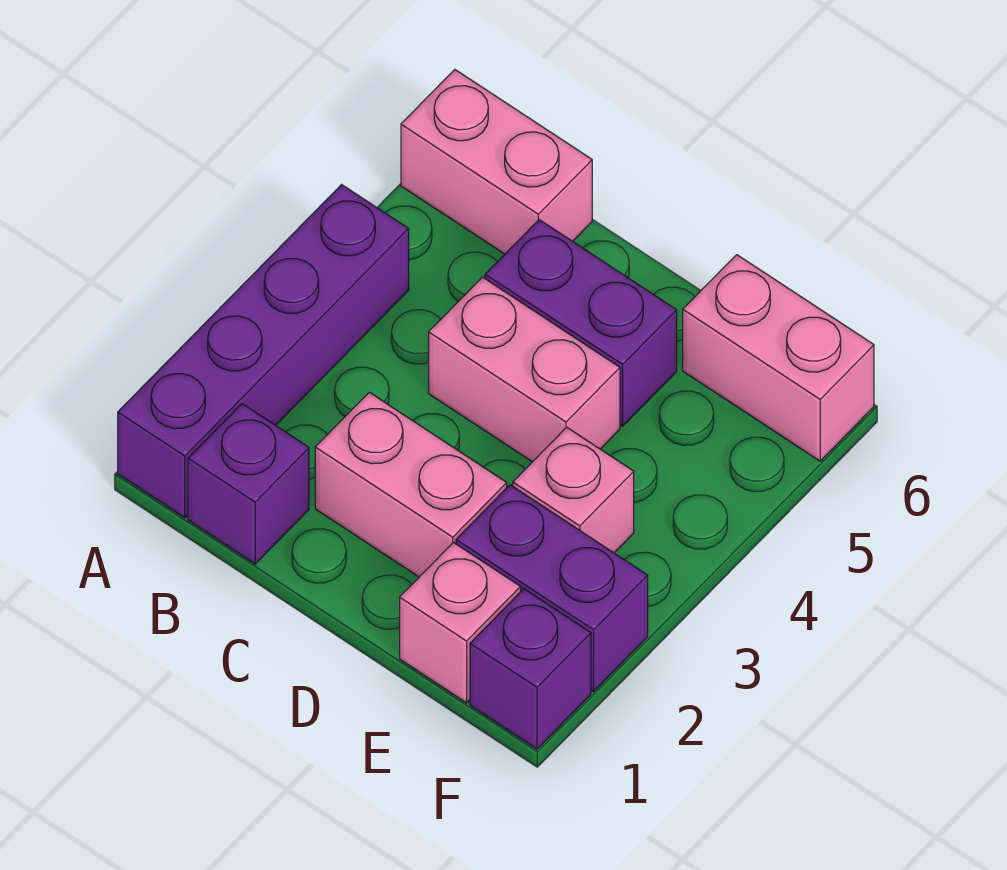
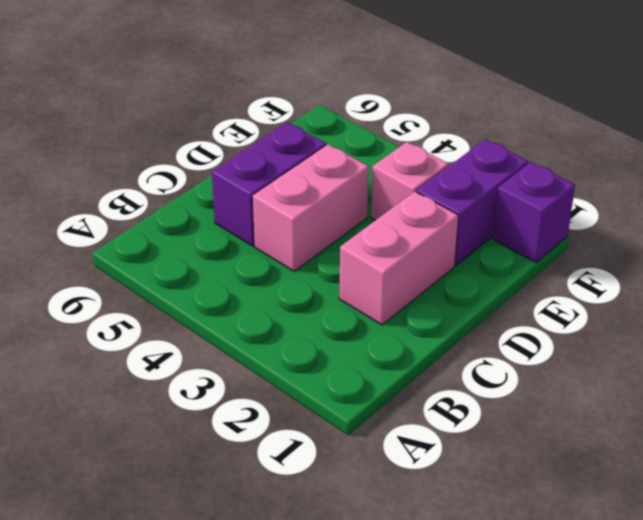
none -> purple 1x4 brick [118,185,409,518]
none -> pink 1x2 brick [401,70,592,254]

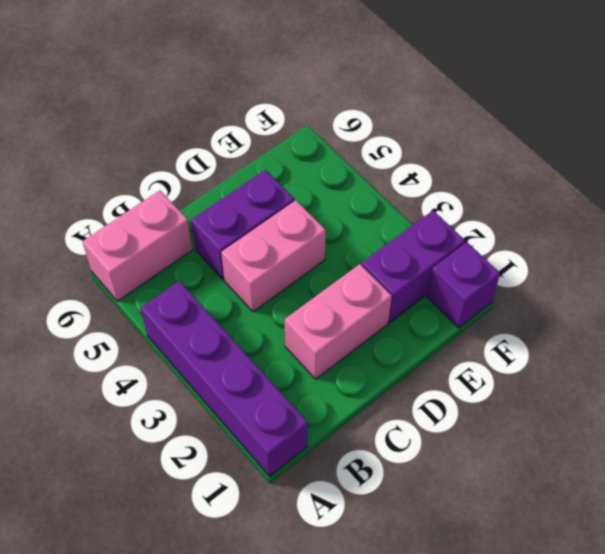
none -> purple 1x1 brick [188,404,309,564]
none -> pink 1x1 brick [400,543,521,703]

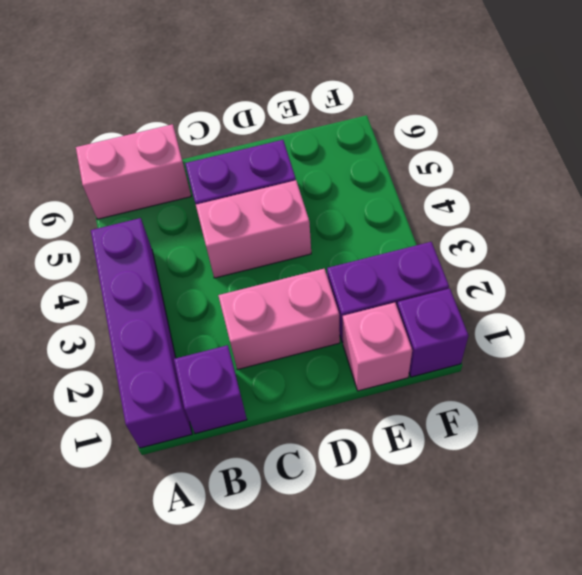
none -> pink 1x1 brick [513,427,634,553]
none -> pink 1x2 brick [683,255,874,461]

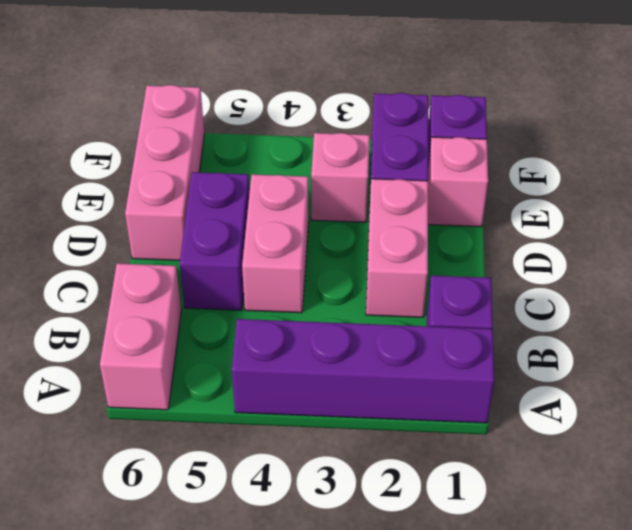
pink 1x3 brick [125,85,204,260] -> pink 1x2 brick [683,255,874,461]

